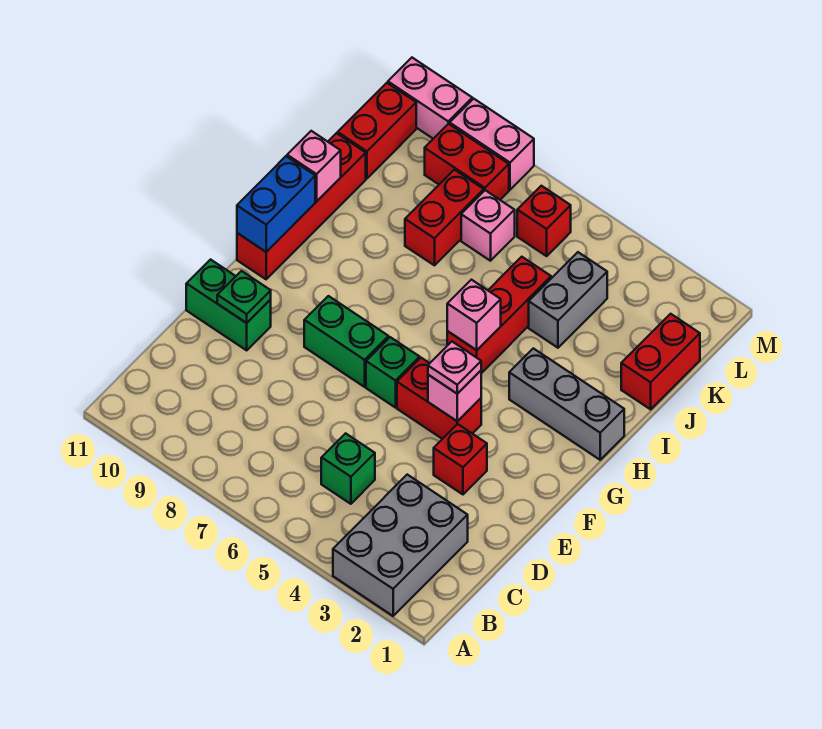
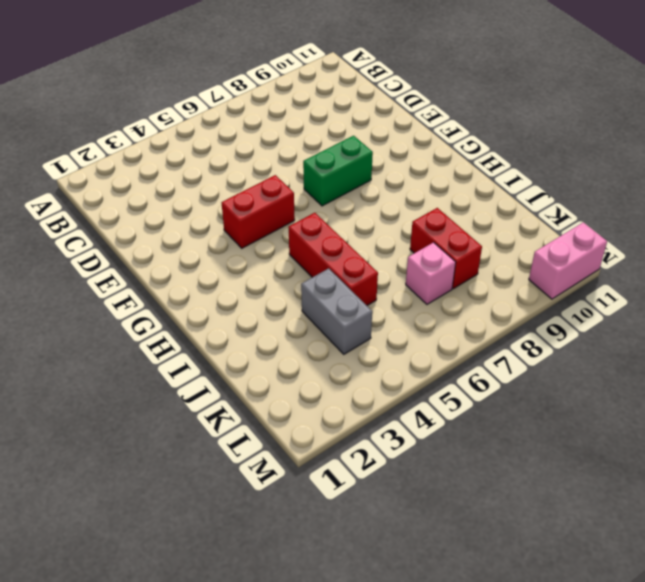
none -> grey 2x3 brick [333,475,468,616]
none -> green 1x1 brick [321,433,375,504]
none -> red 1x1 brick [434,424,487,494]

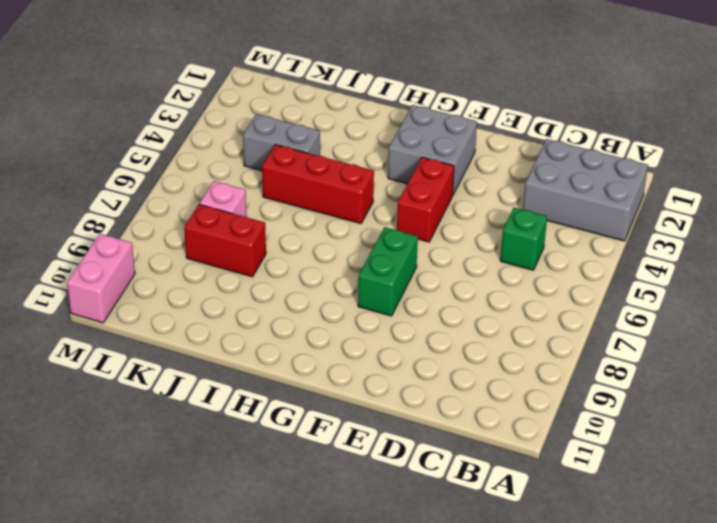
grey 2x2 brick [388,105,477,195] -> none
none -> red 1x1 brick [434,424,487,494]
none -> green 1x2 brick [186,260,271,350]
none -> green 1x1 brick [366,337,420,408]

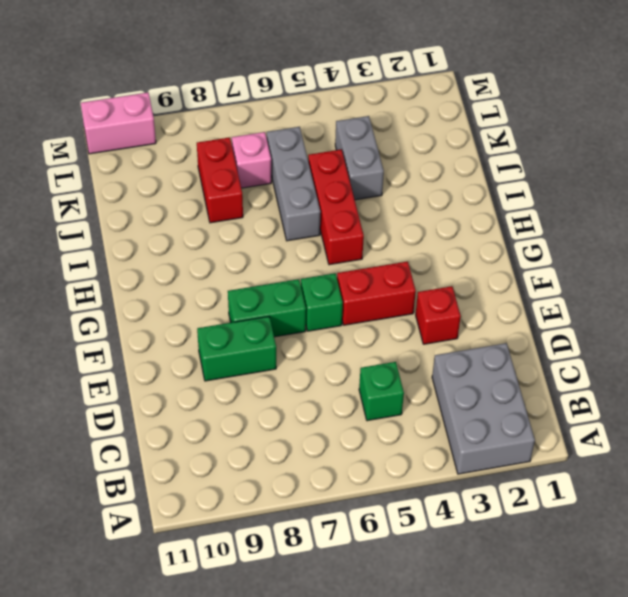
green 1x2 brick [197,316,276,381] -> green 1x2 brick moved to [186,260,271,350]
grey 1x3 brick [267,127,321,241] -> grey 1x3 brick turned to [509,348,624,460]
none -> red 1x4 brick [237,133,366,279]
none -> red 1x2 brick [621,314,700,409]
none -> red 1x2 brick [338,83,416,178]

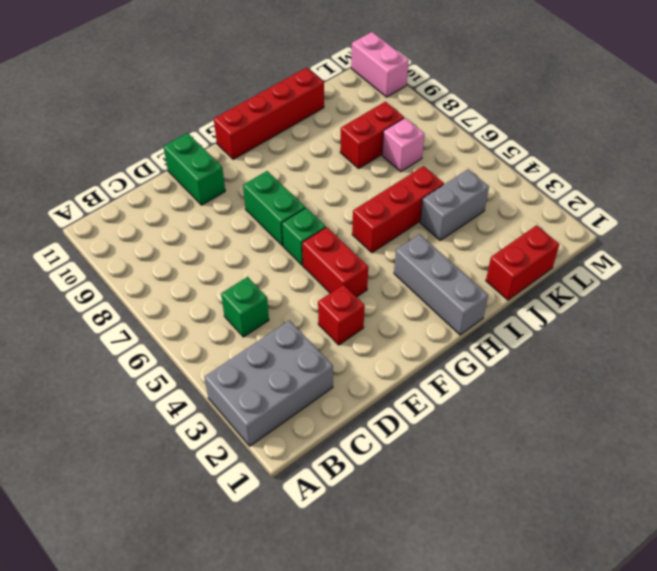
none -> red 1x2 brick [338,83,416,178]
none -> red 1x1 brick [517,186,571,256]
none -> red 1x2 brick [425,124,509,200]

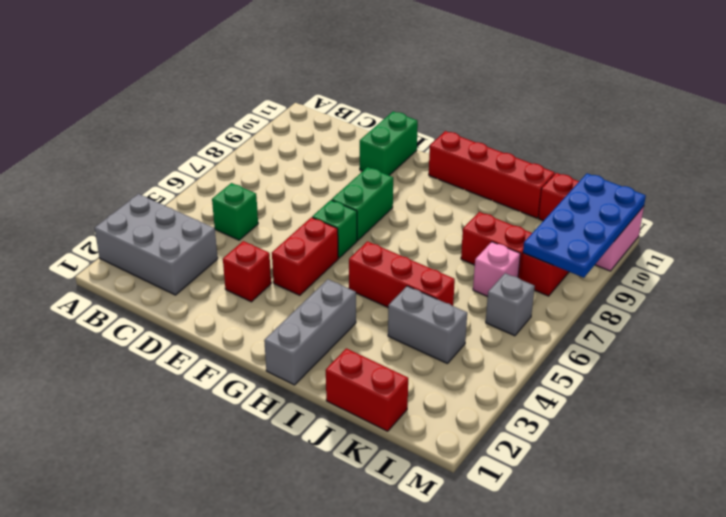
grey 1x1 brick [486,273,535,336] -> red 1x1 brick [517,186,571,256]
blue 2x4 plate [523,174,646,278] -> none
none -> pink 1x2 brick [450,99,534,190]
none -> green 1x1 plate [217,271,271,323]
none -> pink 1x1 brick [428,371,481,421]

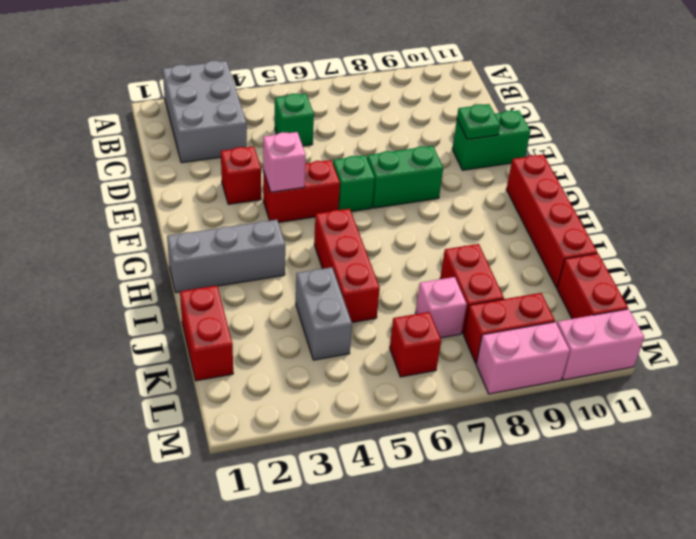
none -> blue 1x2 brick [237,156,315,252]
none -> pink 1x1 brick [447,280,501,350]
none -> pink 1x1 brick [287,131,341,201]

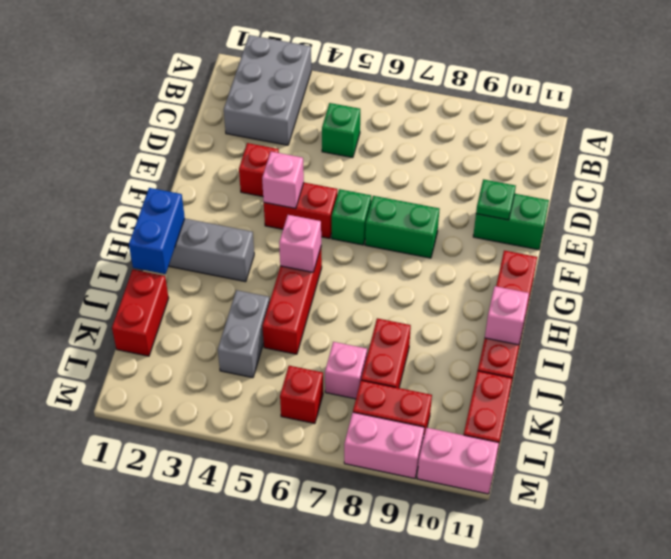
blue 1x2 brick [129,188,185,274] -> blue 1x2 brick moved to [237,156,315,252]
none -> pink 1x1 plate [428,342,481,394]

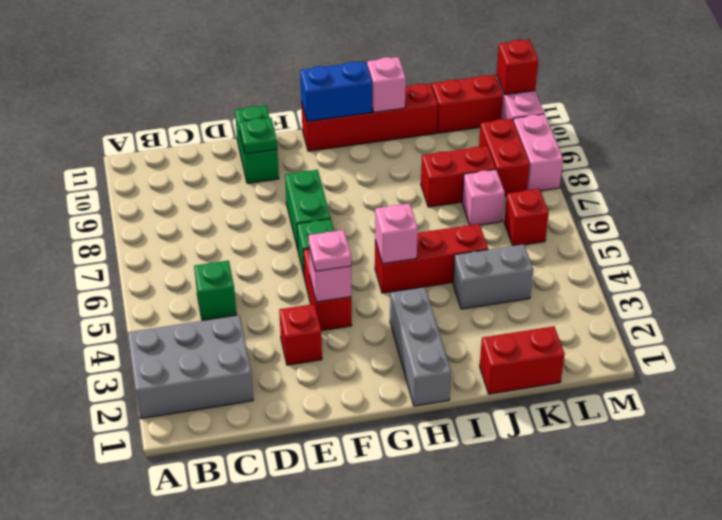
red 1x1 brick [497,40,538,95] -> none

